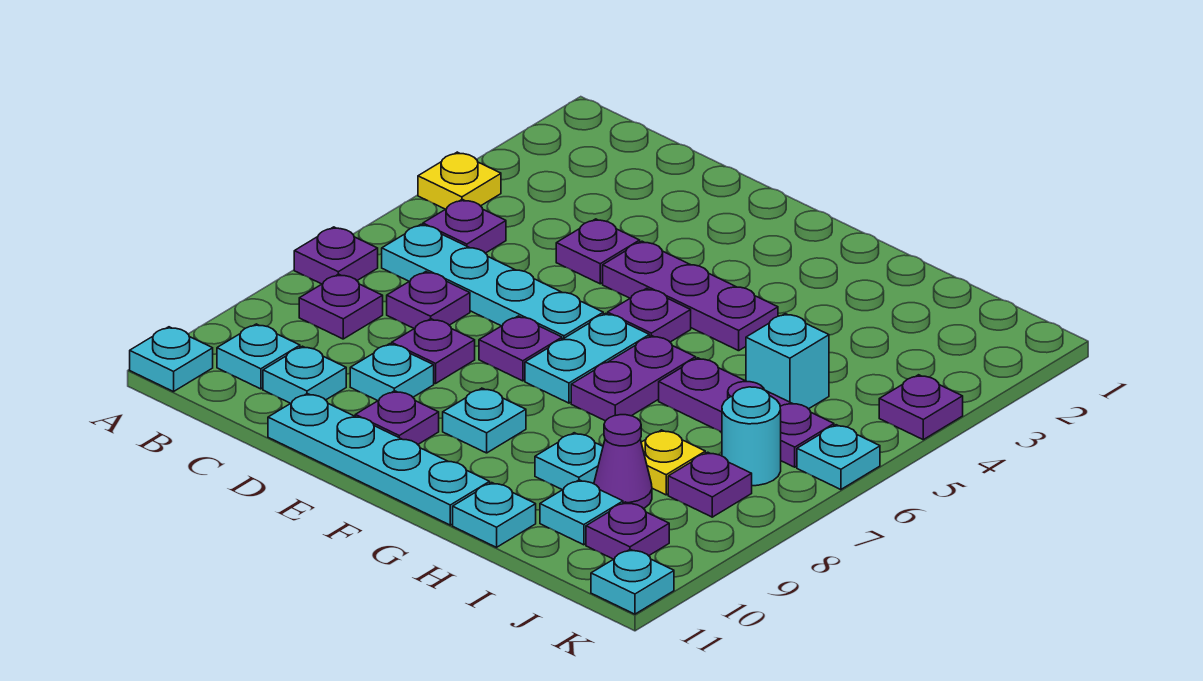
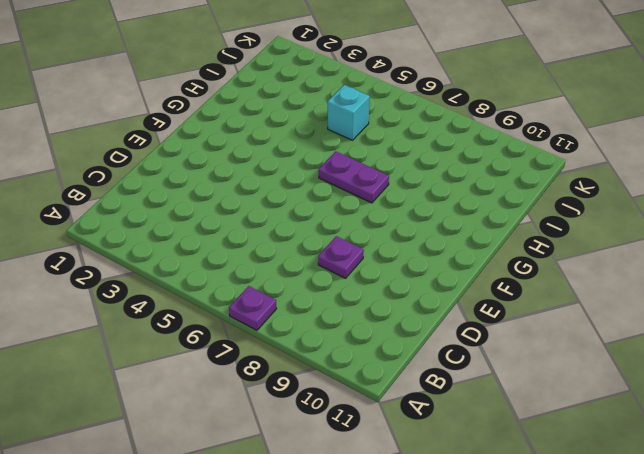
none -> yellow 1x1 plate [418,152,501,209]
none -> cyan 1x1 plate [130,327,213,392]
none -> purple 1x1 plate [423,199,506,253]
none -> cyan 1x4 plate [382,224,603,339]

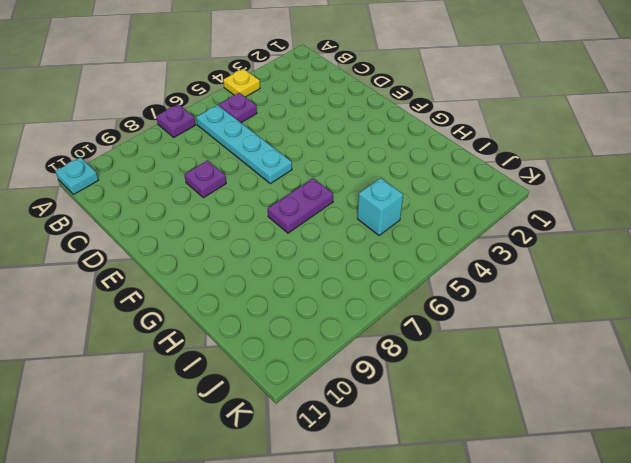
none -> purple 1x1 plate [299,274,383,339]
none -> cyan 1x1 plate [217,324,300,389]
none -> purple 1x1 plate [387,272,470,329]
none -> cyan 1x1 plate [263,346,346,403]

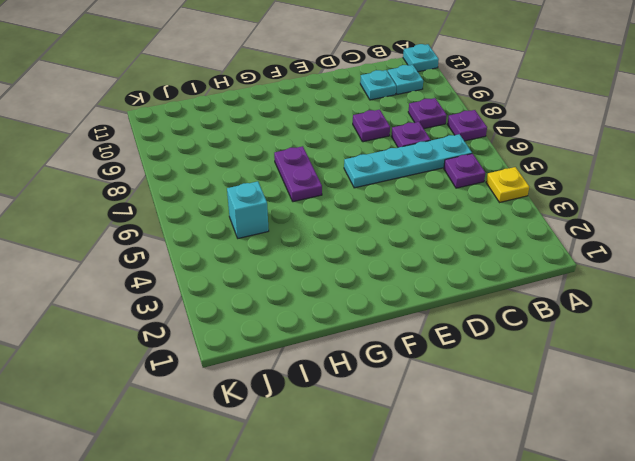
none -> purple 1x1 plate [556,219,640,284]
none -> cyan 1x1 plate [350,344,434,401]
none -> cyan 1x4 plate [268,394,490,525]
none -> purple 1x3 plate [603,241,778,351]

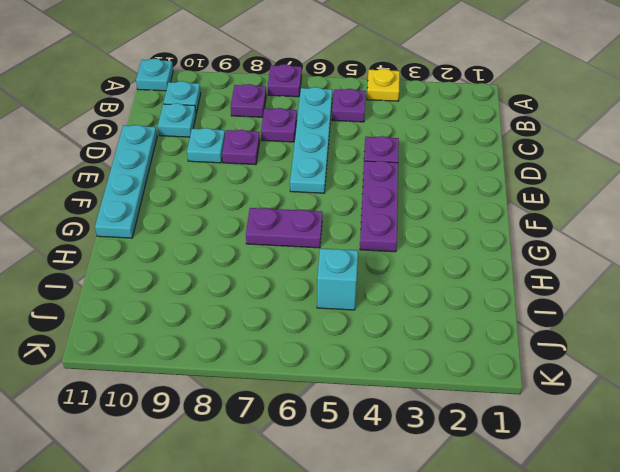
none -> purple 1x1 plate [479,316,562,381]
none -> purple 1x1 plate [355,391,439,444]
none -> purple 1x1 plate [608,288,691,342]
none -> cyan 1x2 plate [525,313,649,403]

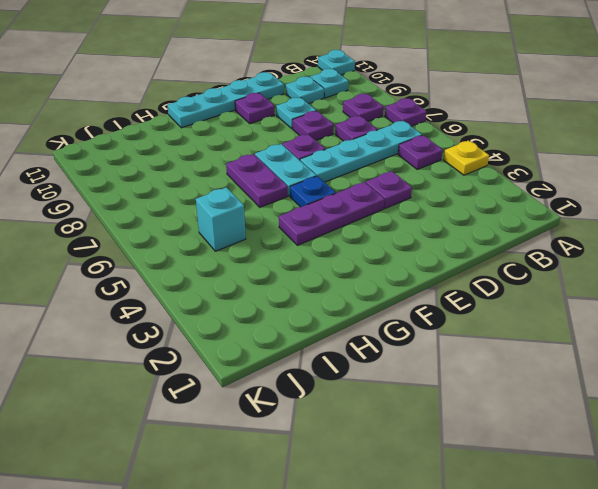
blue 1x1 plate [290,176,336,207] -> purple 1x1 plate [608,288,691,342]
none -> cyan 1x1 plate [443,388,526,453]
none -> purple 1x3 plate [659,358,834,467]
none -> cyan 1x1 plate [535,433,603,490]
none -> cyan 1x1 plate [453,483,536,547]

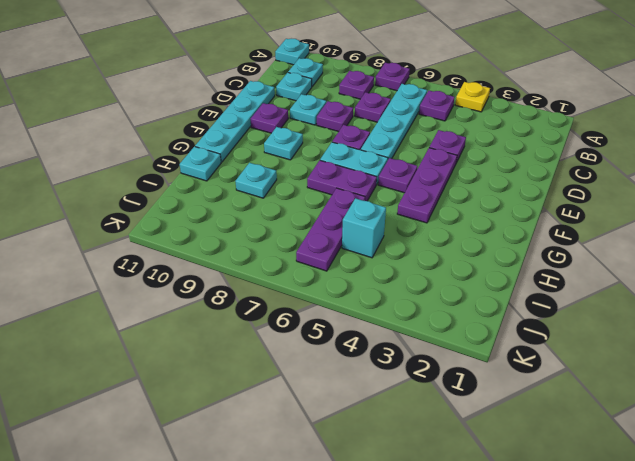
none -> yellow 1x1 plate [641,430,705,495]
none -> purple 1x1 cone [594,415,652,509]
none -> cyan 1x1 plate [540,480,623,545]
none -> cyan 1x1 round brick [722,387,781,486]

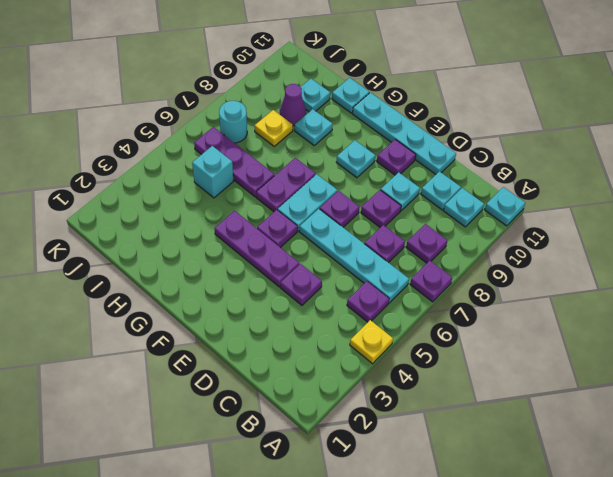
none -> purple 1x1 plate [668,452,752,517]
none -> purple 1x1 plate [586,502,669,559]
none -> purple 1x1 plate [879,375,963,440]
none -> cyan 1x1 plate [797,425,880,490]

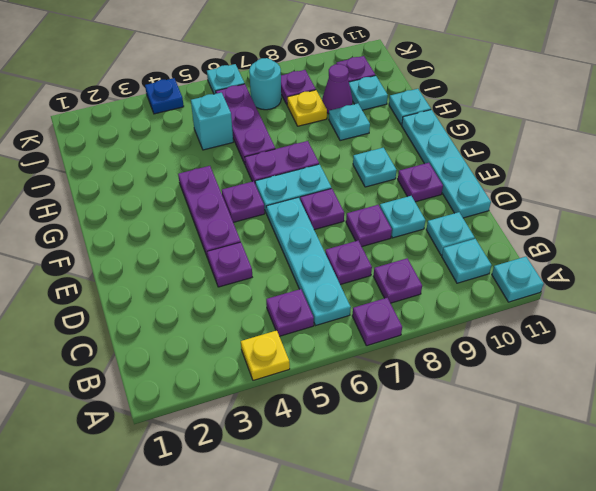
blue 1x1 plate [145,78,184,114] -> purple 1x1 plate [879,375,963,440]
none -> cyan 1x1 plate [591,549,674,614]

